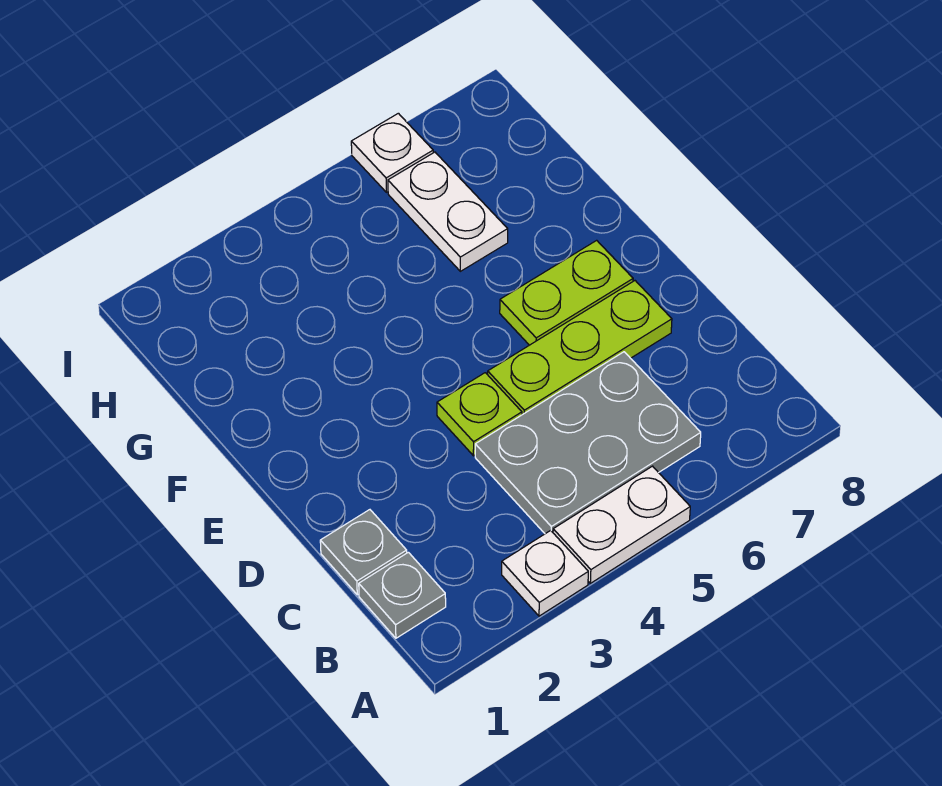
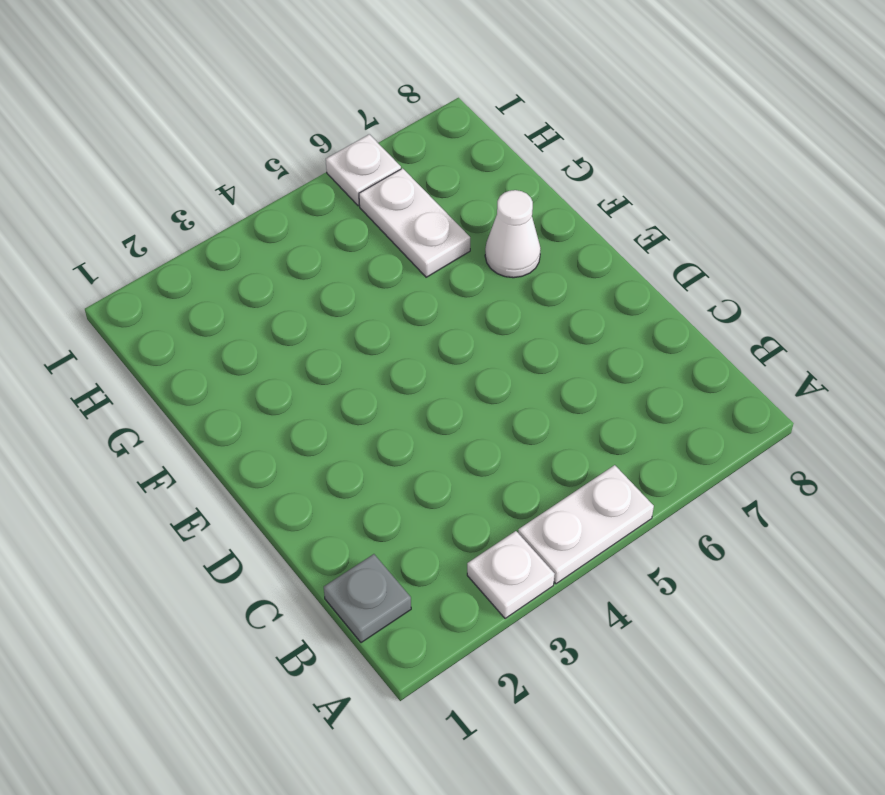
white 1x1 cone [485,190,541,278] -> none
none -> grey 2x3 plate [475,352,701,534]
none -> grey 1x1 plate [320,510,407,595]

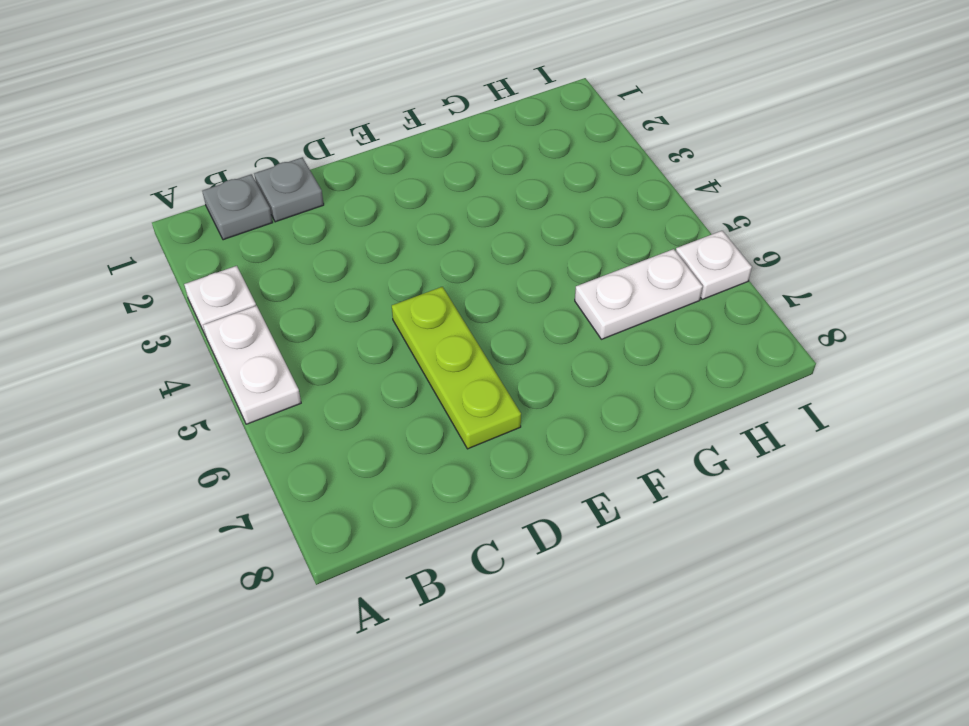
none -> grey 2x3 plate [475,352,701,534]
none -> lime 1x1 plate [437,373,522,456]

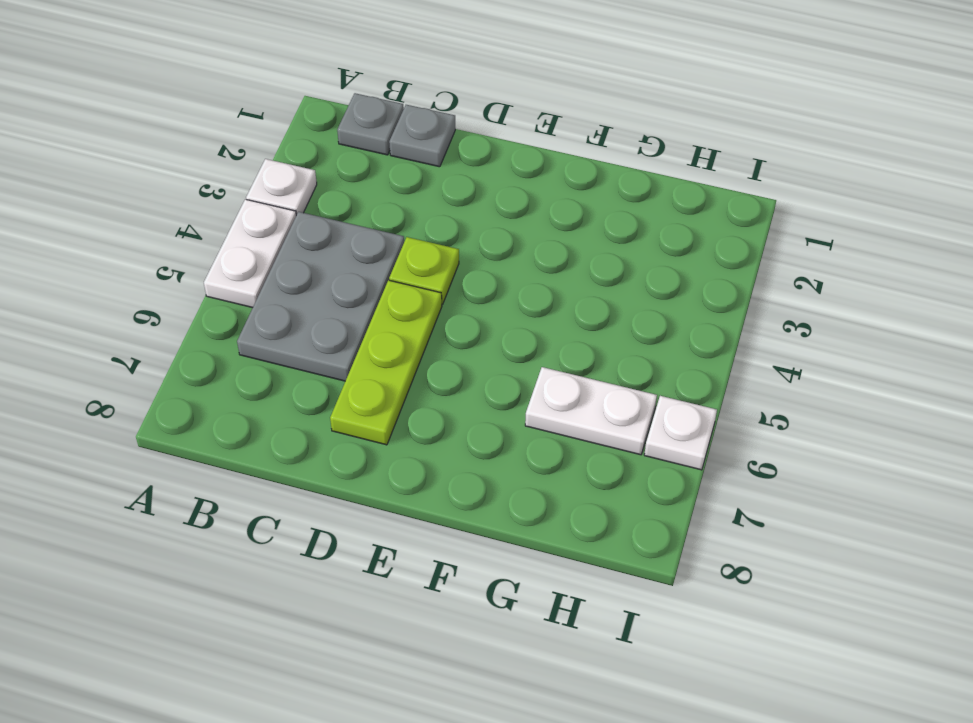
none -> lime 1x2 plate [500,240,633,345]

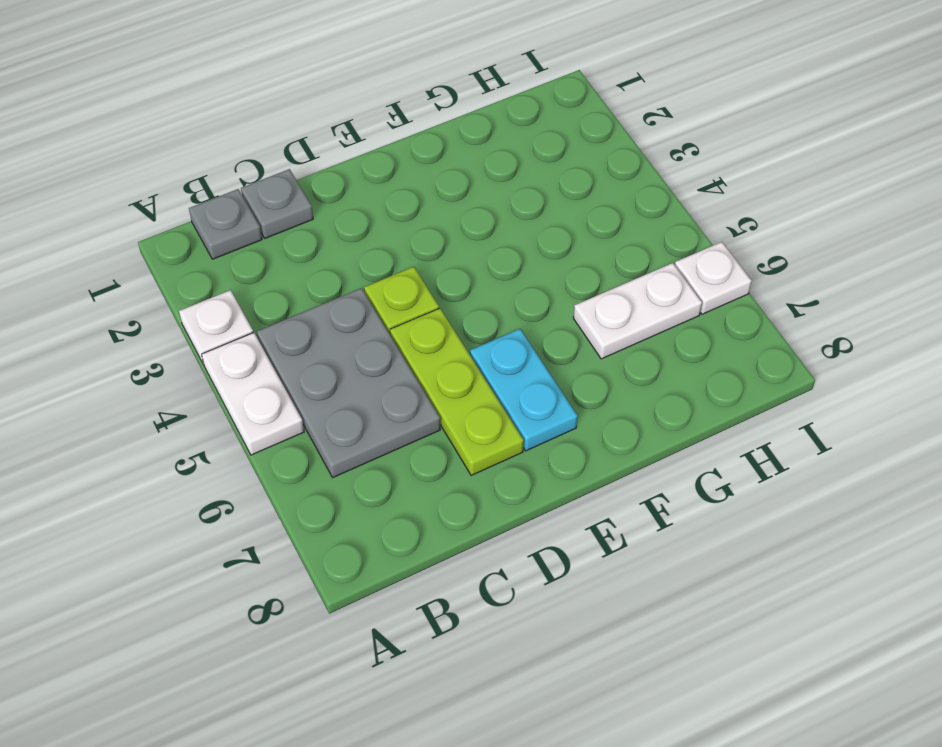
cyan 1x2 plate [470,329,577,451] -> lime 1x2 plate [500,240,633,345]

